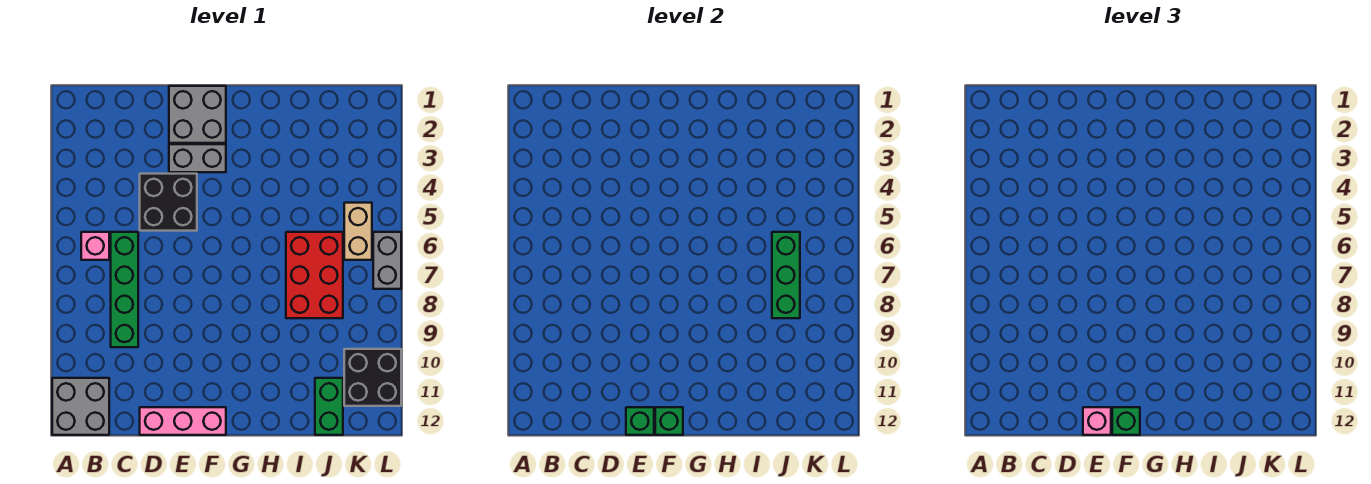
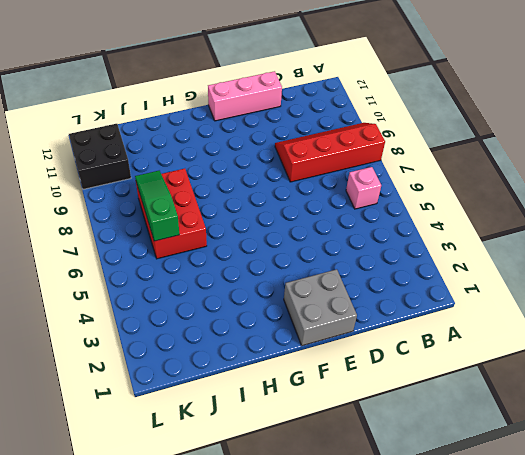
red 2x4 slope [275,123,385,182] -> green 1x4 brick [111,232,138,347]
green 1x3 slope [135,171,180,241] -> green 1x3 brick [772,232,800,318]
none -> grey 2x2 brick [52,378,109,435]
none -> black 2x2 brick [140,174,197,231]
none -> grey 1x2 brick [169,144,226,172]

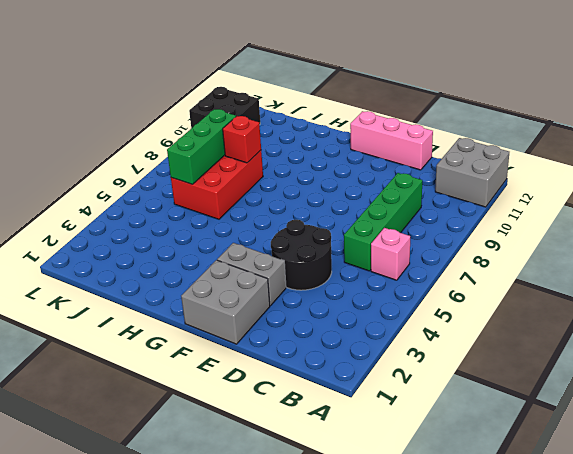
black 2x2 round brick [271,220,332,290] -> black 2x2 brick [140,174,197,231]
red 1x1 brick [223,116,261,163] -> none
none -> green 1x2 brick [315,378,343,435]
none -> tan 1x2 brick [344,203,372,260]
none -> grey 1x2 brick [373,232,401,289]

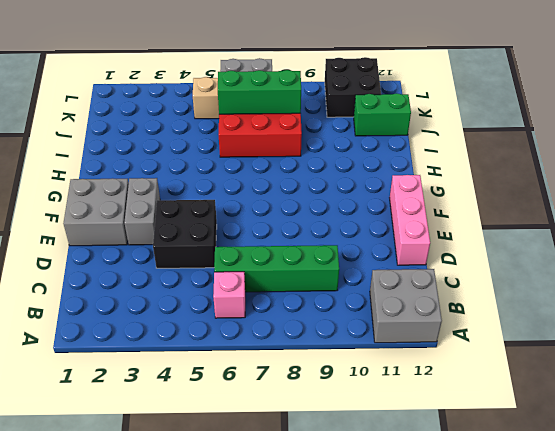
none -> green 1x1 brick [626,407,654,435]
none -> green 1x1 brick [655,407,683,435]
none -> pink 1x1 brick [1083,407,1111,435]

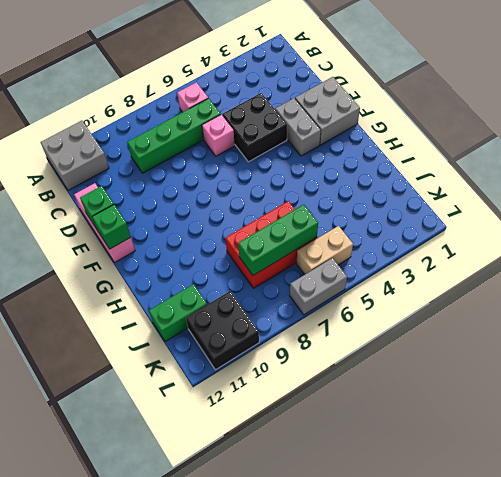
pink 1x1 brick [202,115,235,156] -> pink 1x1 brick moved to [1083,407,1111,435]
none -> green 1x1 brick [1112,407,1140,435]

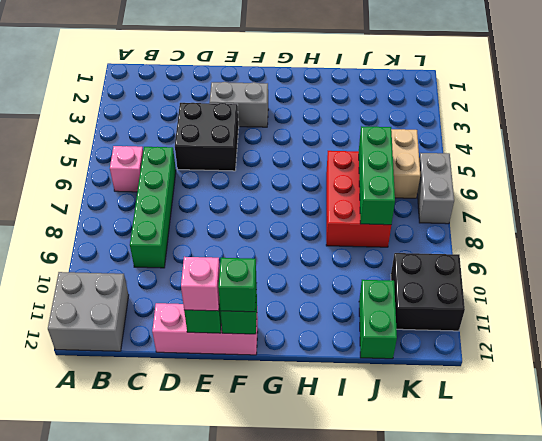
none -> grey 2x2 brick [169,86,226,143]

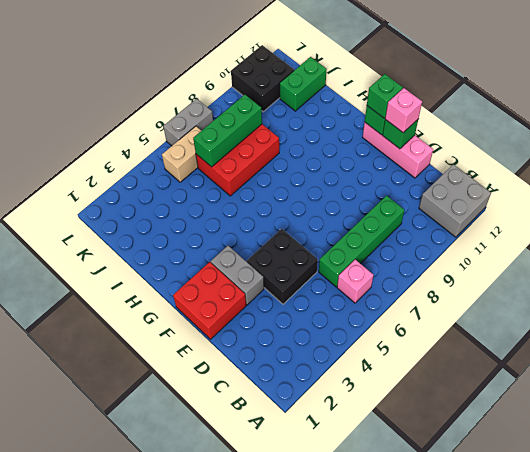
red 2x2 brick [173,262,246,339] -> grey 2x2 brick [169,86,226,143]

